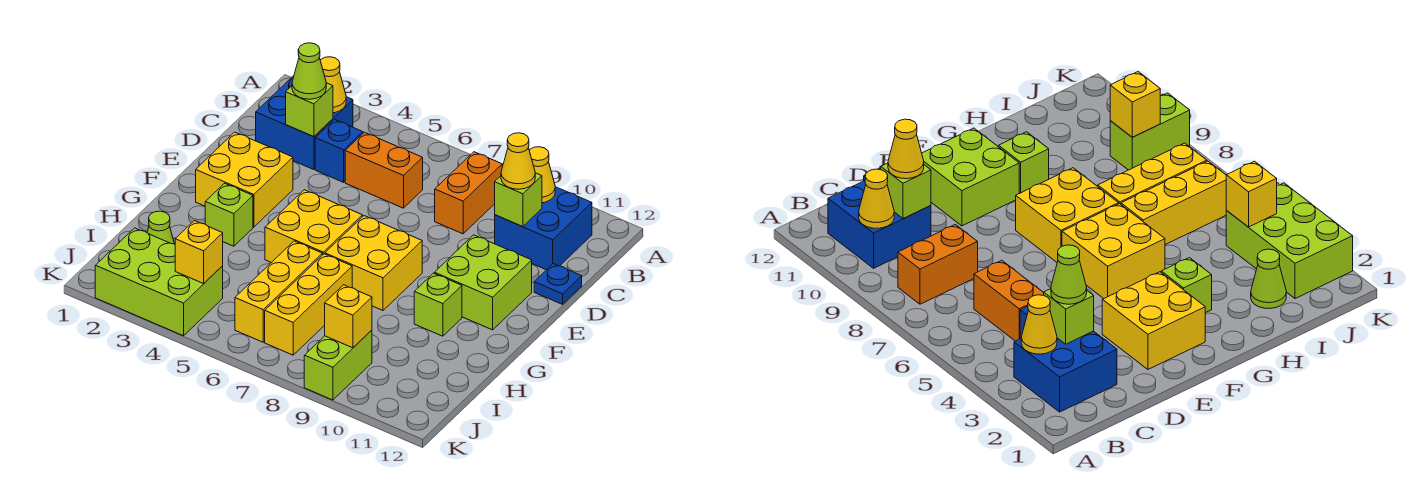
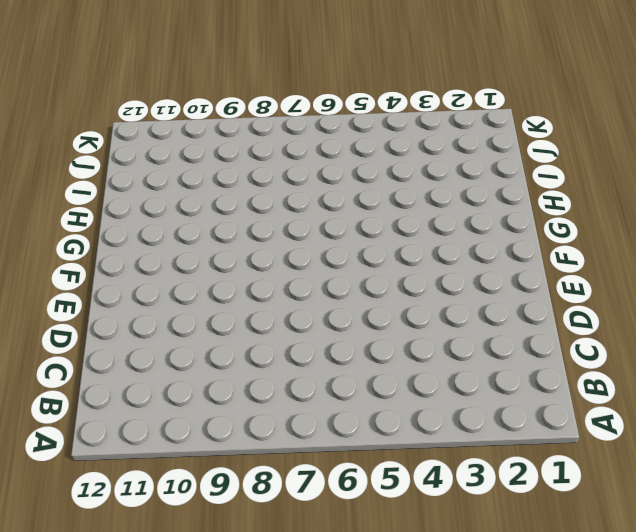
none -> blue 2x2 brick [256,76,353,170]
none -> orange 1x2 brick [435,152,502,234]
none -> blue 2x2 brick [495,187,592,270]

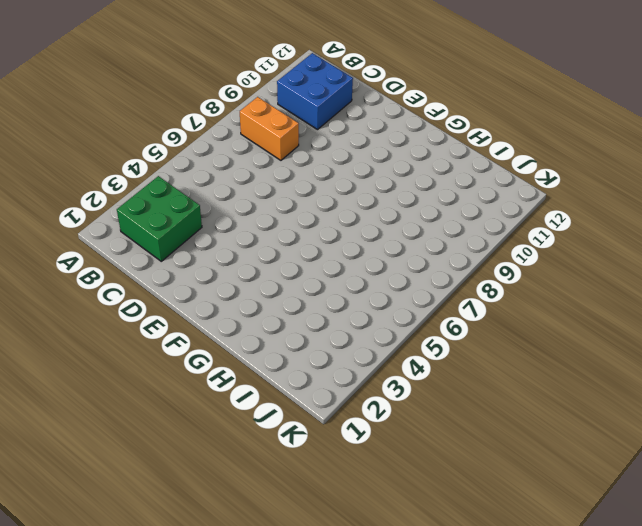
green 2x2 brick [117,176,202,261] -> blue 2x2 brick [256,76,353,170]
none -> blue 1x1 brick [315,120,363,182]
none -> orange 1x2 brick [345,132,423,208]
none -> blue 1x1 plate [534,264,582,304]

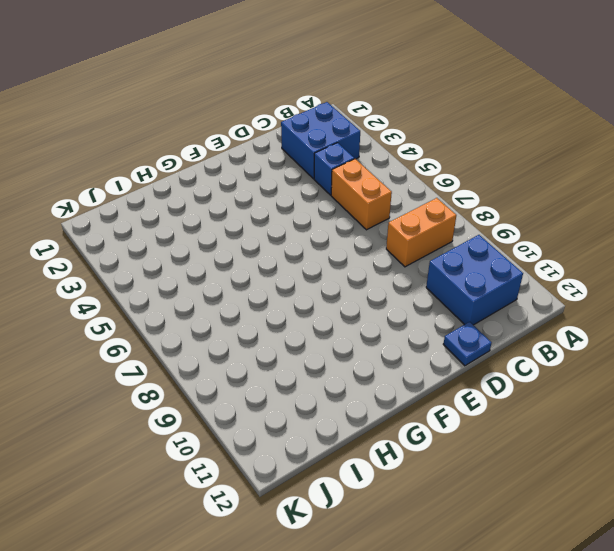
none -> yellow 2x2 brick [196,132,293,227]
none -> lime 2x2 brick [434,235,532,330]
none -> yellow 2x2 brick [265,190,363,263]

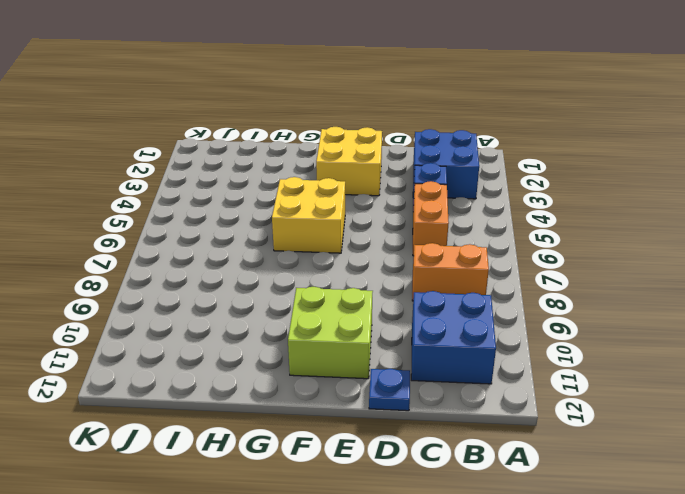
none -> yellow 2x2 brick [325,216,422,310]
none -> lime 1x1 brick [205,183,253,246]
none -> lime 1x1 brick [414,273,462,336]

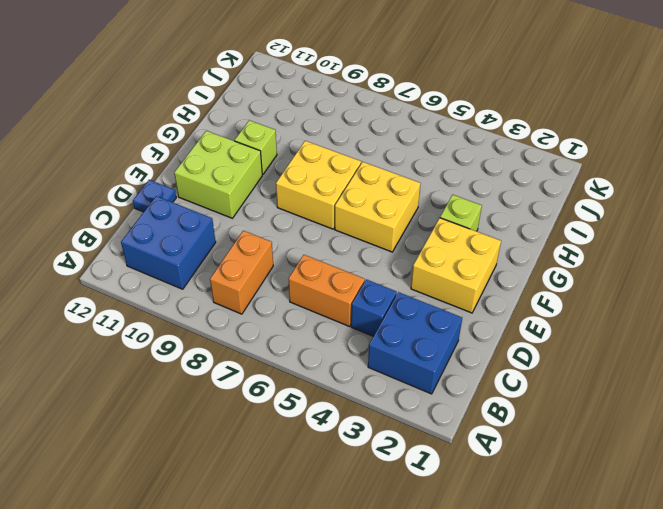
none -> yellow 1x3 brick [235,241,322,342]
none -> yellow 1x3 brick [265,254,352,355]
none -> lime 1x1 cone [147,211,174,244]

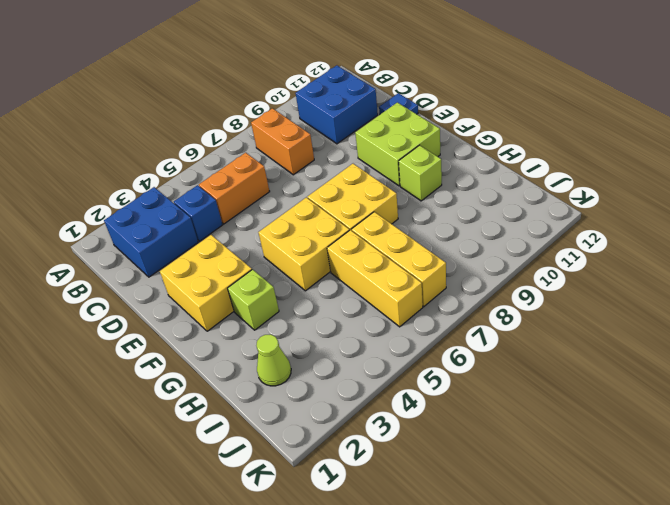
none -> lime 2x3 brick [95,228,223,336]
none -> lime 1x2 brick [304,330,372,400]
none -> yellow 1x1 cone [320,57,346,113]

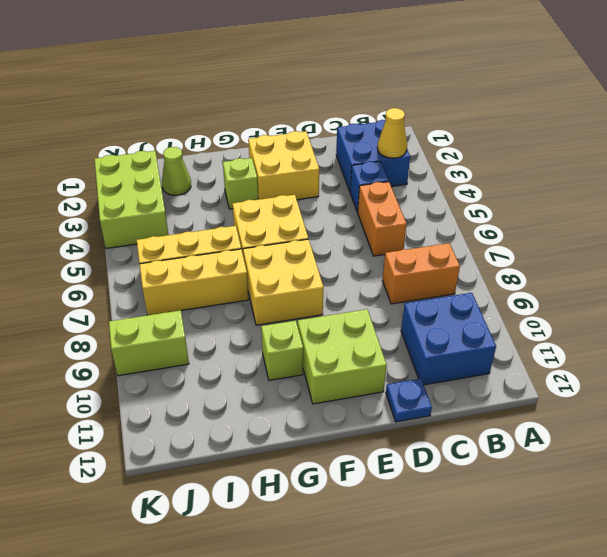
none -> yellow 1x1 cone [529,147,555,203]
none -> lime 1x1 brick [286,83,333,137]
none -> lime 1x1 brick [495,173,542,227]

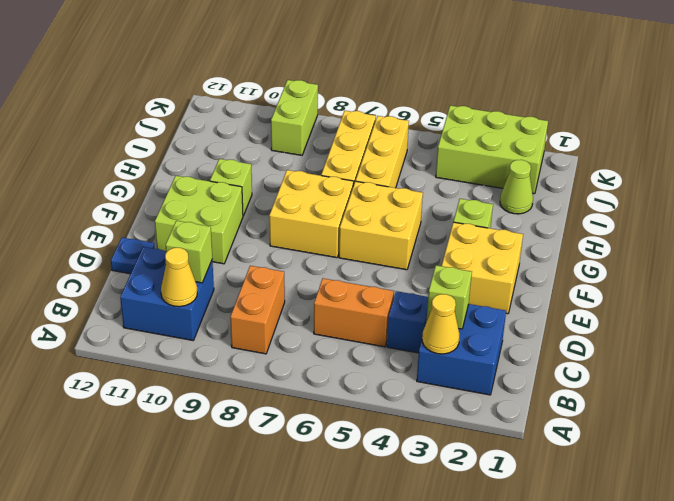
none -> yellow 1x1 brick [175,221,223,284]
none -> yellow 1x1 brick [325,285,372,348]
none -> lime 1x1 cone [292,43,326,99]

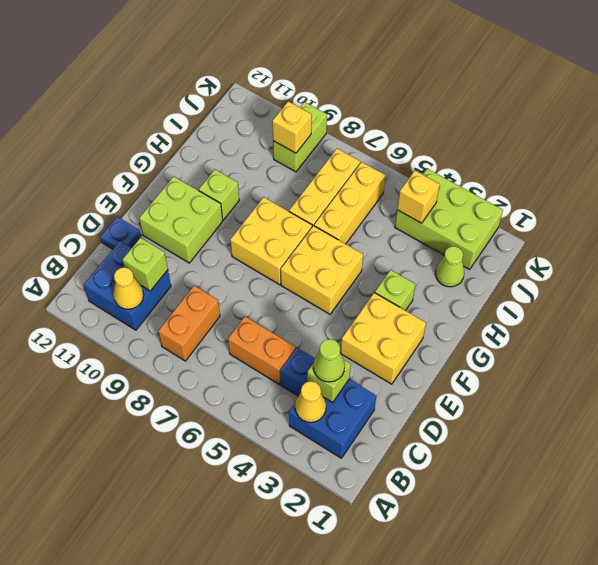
none -> yellow 1x1 cone [501,133,535,189]

